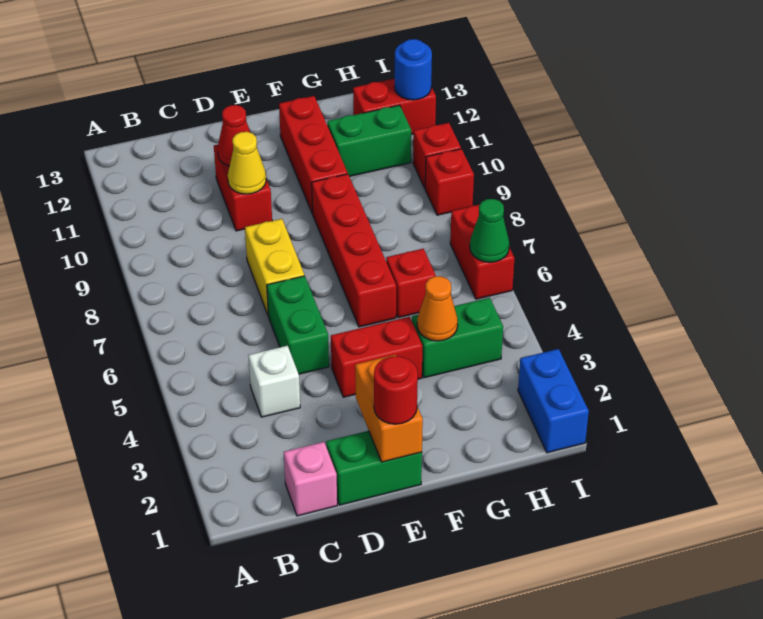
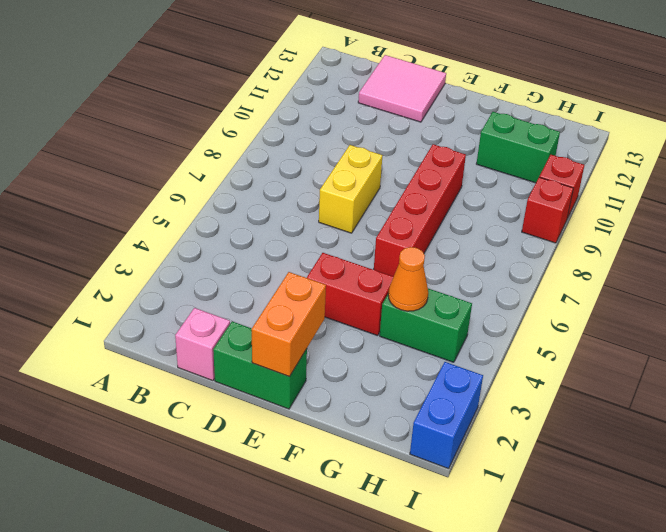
pink 2x2 tile [358,55,446,122] -> none
none -> white 1x1 brick [248,346,300,417]
none -> green 1x2 brick [267,276,329,374]
none -> red 1x2 brick [214,145,272,231]

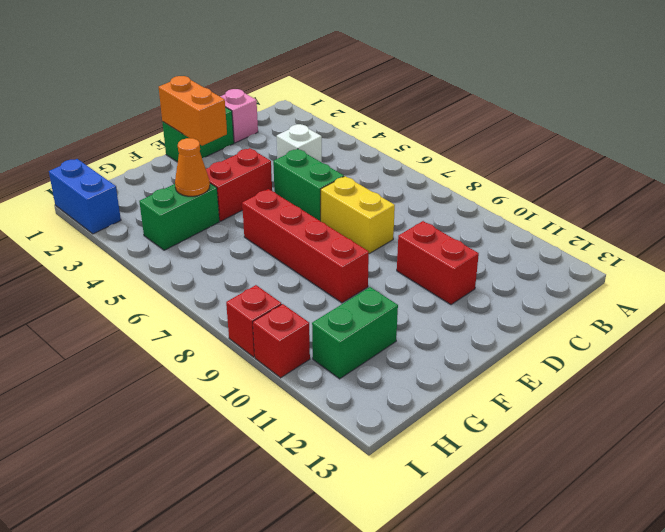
none -> red 1x3 brick [279,96,348,214]
none -> red 1x1 brick [386,249,436,318]
none -> red 1x2 brick [353,79,436,134]

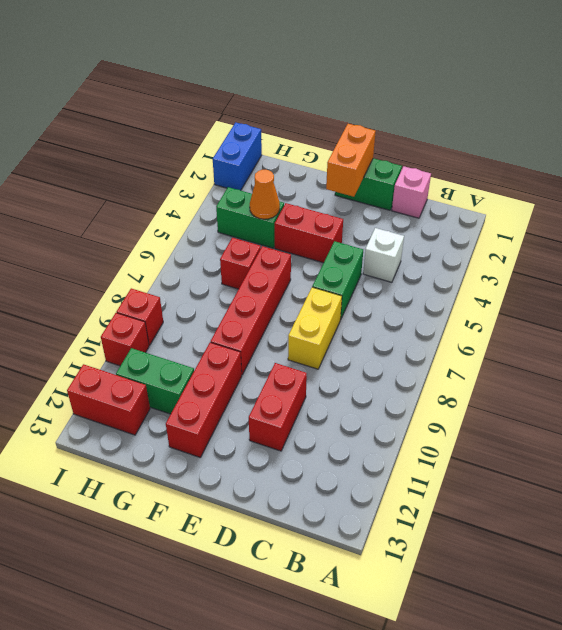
none -> red 1x2 brick [450,205,514,299]
none -> yellow 1x1 cone [228,132,266,194]
none -> red 1x1 cone [217,105,250,166]

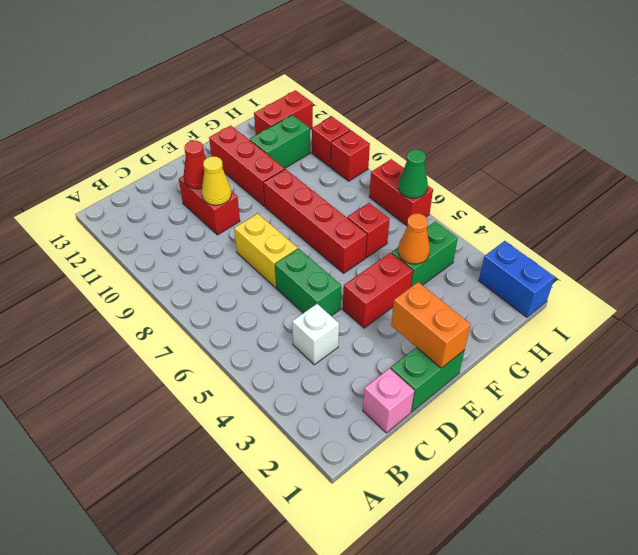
none -> blue 1x1 round brick [395,39,432,100]
none -> red 1x1 round brick [374,356,418,424]

